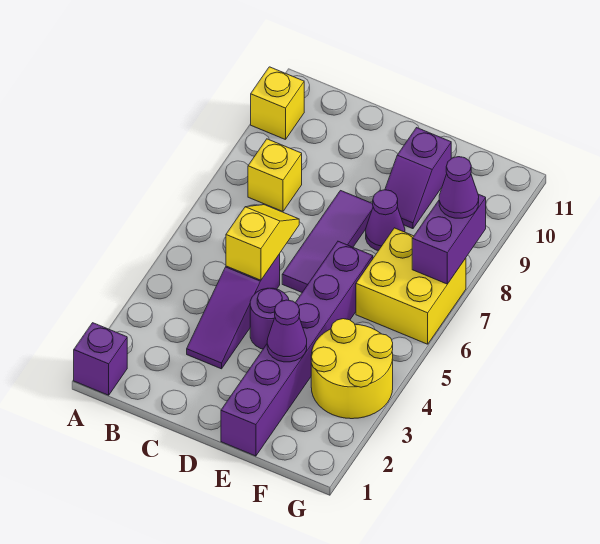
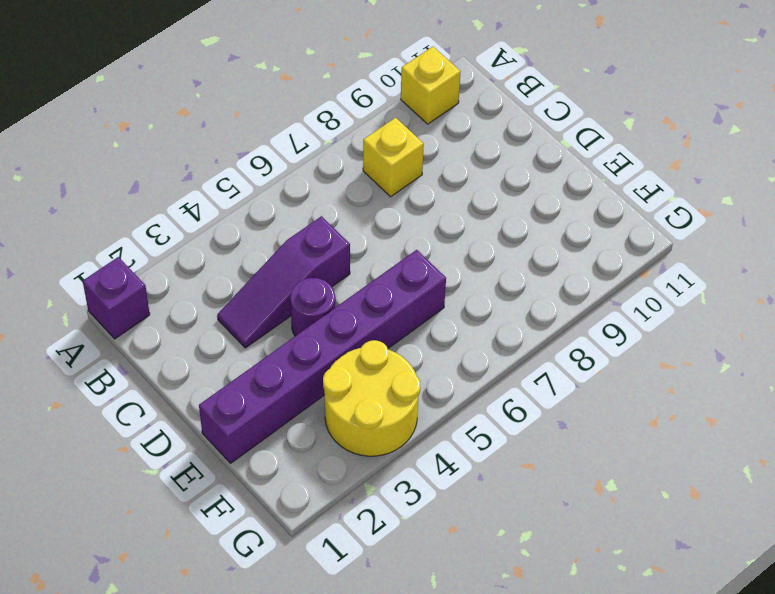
none -> purple 1x3 tile [282,191,373,292]
none -> purple 1x1 cone [366,190,405,251]
none -> purple 1x2 slope [385,128,451,229]

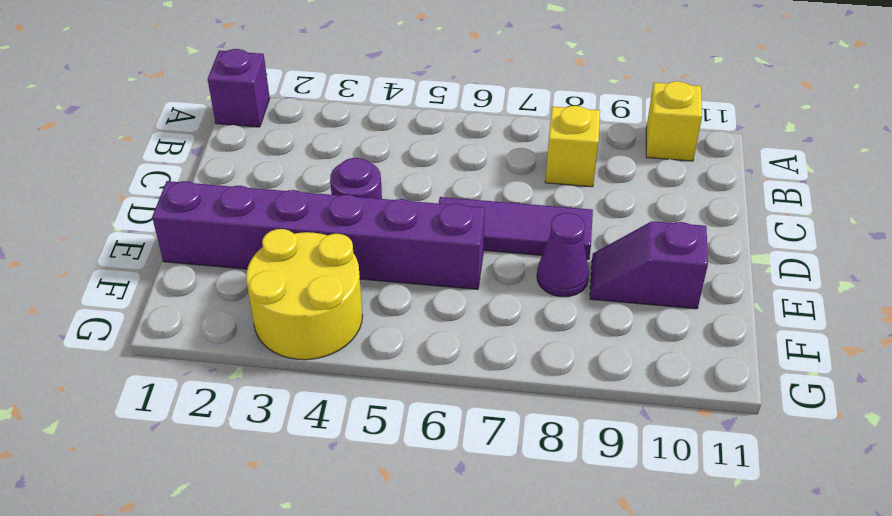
none -> purple 1x3 slope [187,254,280,369]
none -> yellow 2x2 brick [356,228,466,344]
none -> yellow 1x2 slope [226,205,299,280]

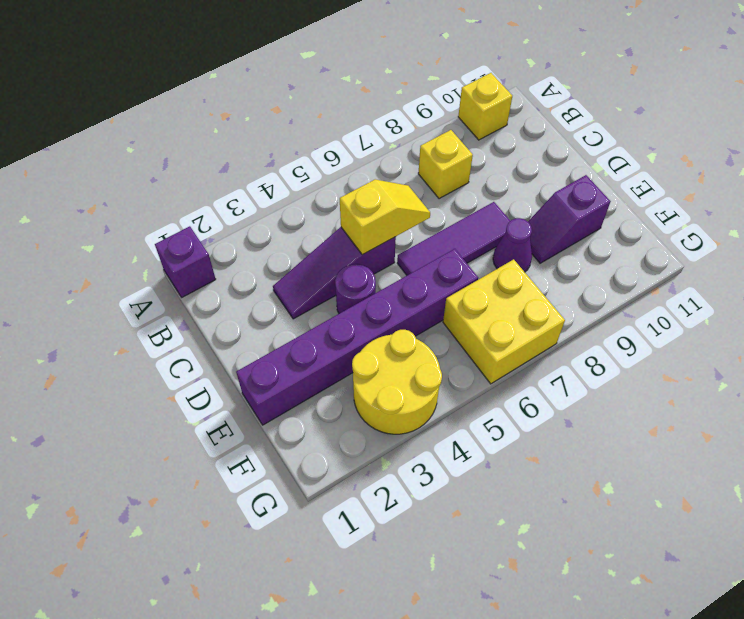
none -> purple 1x1 cone [267,300,307,362]
none -> purple 1x2 brick [412,194,486,284]
none -> purple 1x1 cone [439,157,479,218]

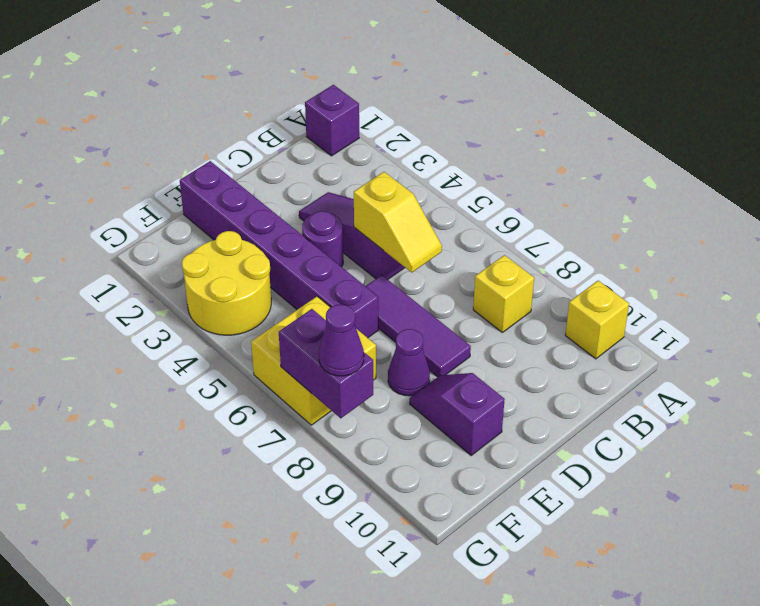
none -> purple 1x1 cone [267,300,307,362]

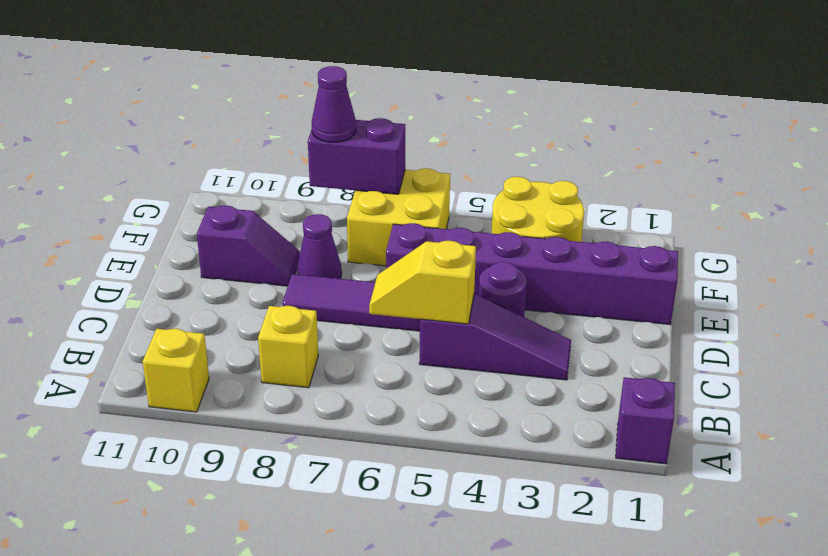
none -> purple 1x1 cone [267,300,307,362]

